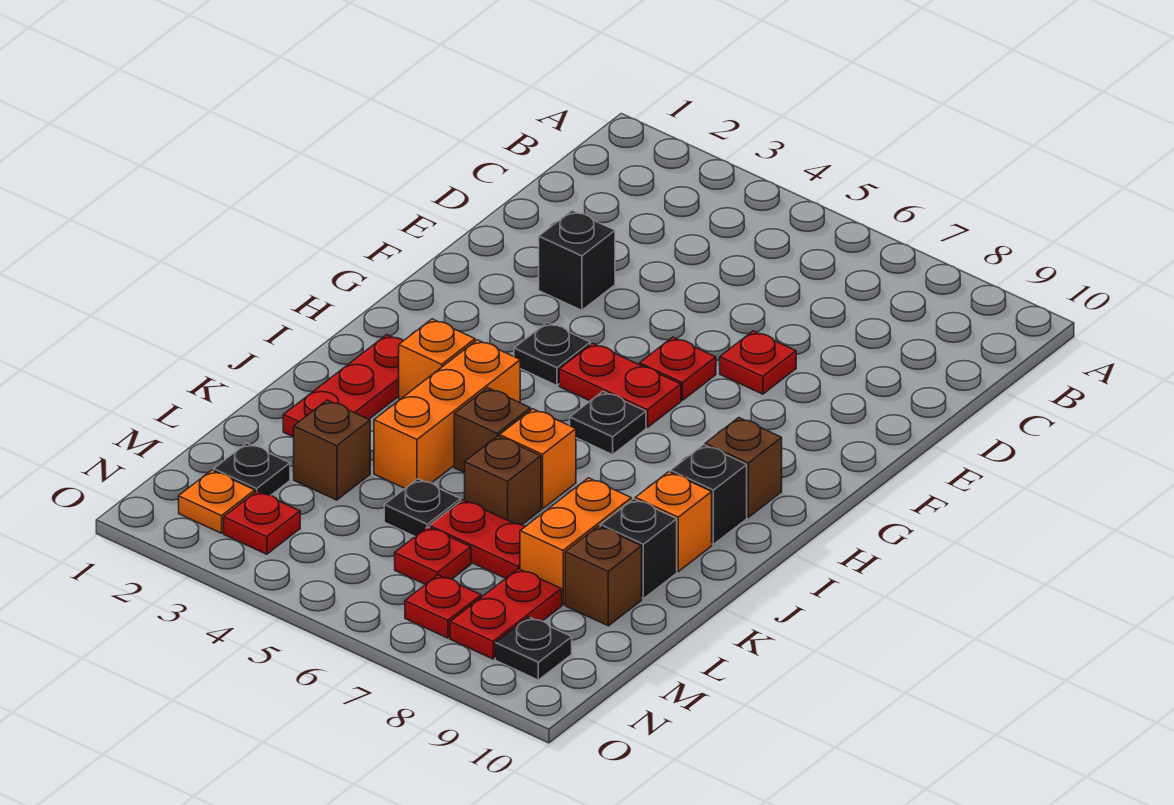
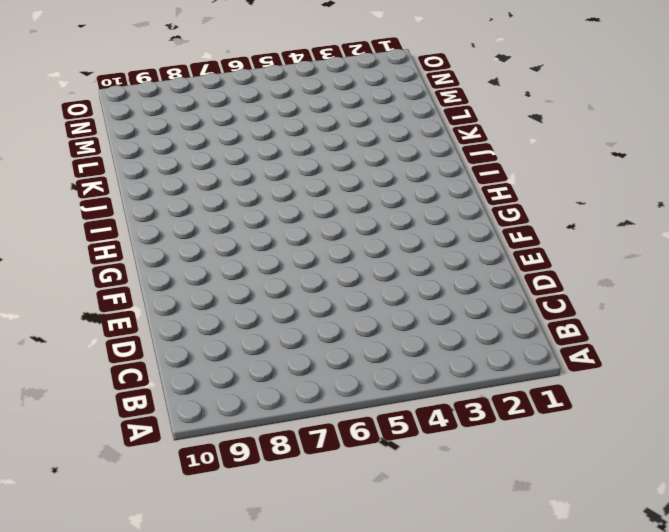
none -> black 1x1 brick [539,211,615,310]
none -> red 1x1 plate [720,331,796,394]
none -> red 1x1 plate [640,337,716,400]

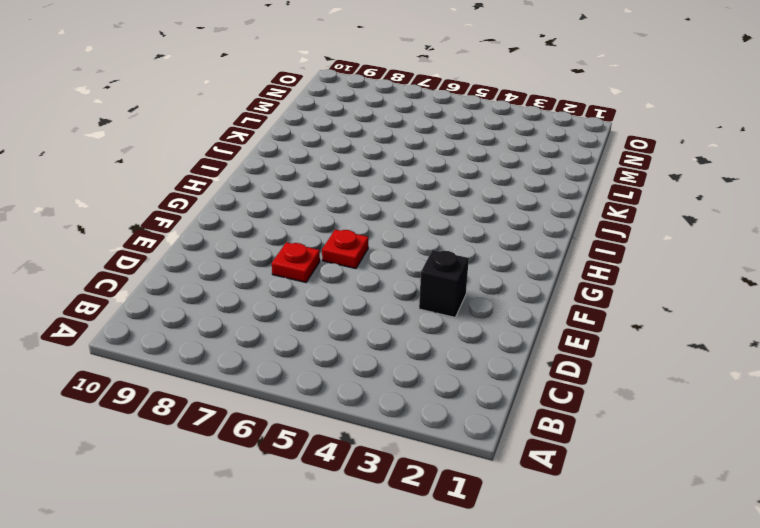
none -> black 1x1 plate [514,322,590,385]
none -> red 1x2 plate [559,343,681,427]
none -> black 1x1 plate [570,391,646,455]

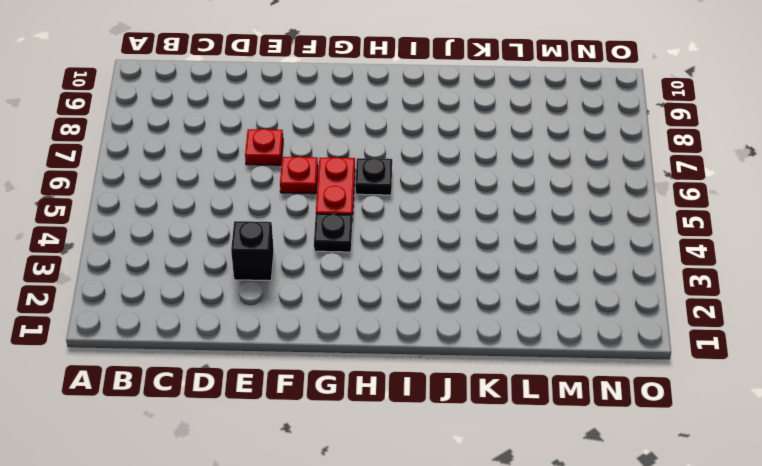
none -> brown 1x1 brick [705,418,782,517]
none -> red 1x3 plate [283,335,404,437]
none -> orange 1x1 brick [399,319,475,399]

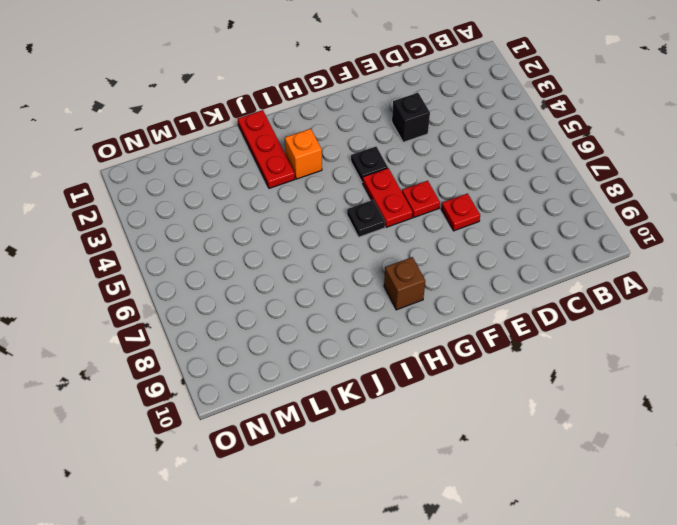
red 1x3 plate [238,110,295,188] -> red 1x3 plate turned to [283,335,404,437]
none -> orange 1x3 brick [374,340,520,488]
none -> black 1x1 brick [670,445,747,544]
none -> brown 1x1 brick [454,388,531,473]

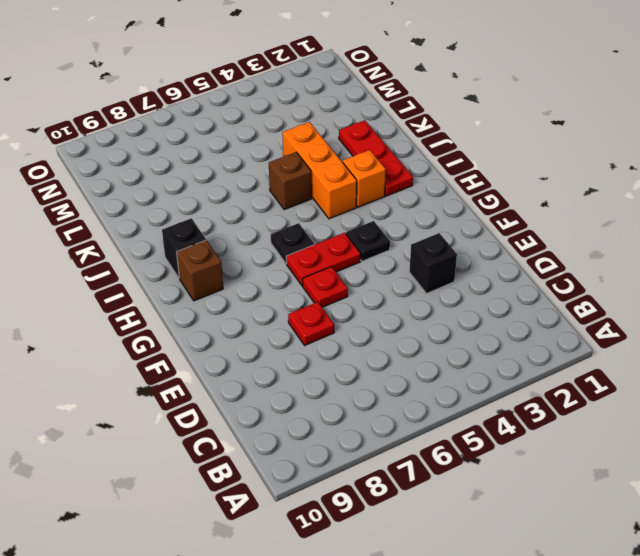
none -> orange 1x1 brick [500,409,576,509]
none -> orange 1x1 brick [635,472,712,572]
none -> brown 1x1 brick [465,436,541,525]

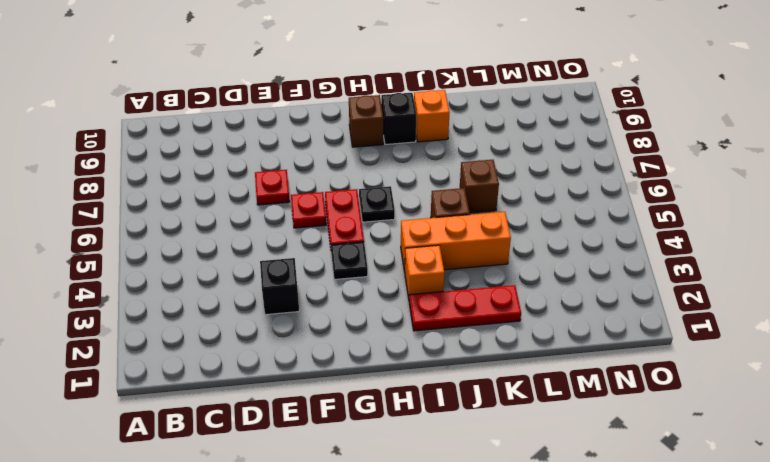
none -> orange 1x1 brick [500,409,576,509]
none -> orange 1x2 brick [520,478,632,605]
none -> black 1x1 brick [600,499,677,599]

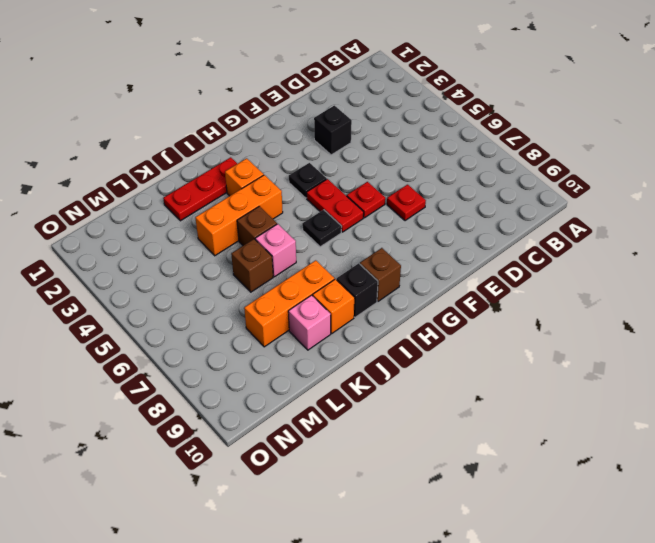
pink 1x1 brick [255,224,296,277] -> orange 1x1 brick [500,409,576,509]
orange 1x3 brick [244,260,334,347] -> orange 1x2 brick [520,478,632,605]
pink 1x1 brick [288,295,331,350] -> black 1x1 brick [600,499,677,599]
none -> brown 1x1 brick [294,400,370,500]
none -> black 1x1 plate [384,479,461,536]
none -> red 1x2 plate [430,500,525,578]

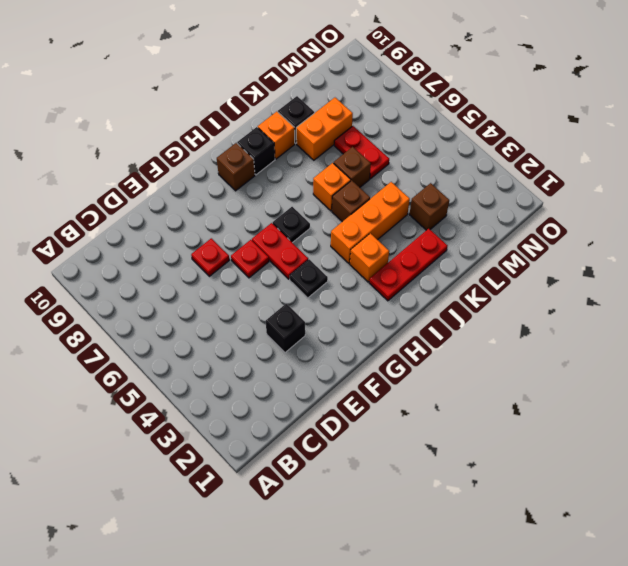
none -> black 1x1 plate [384,479,461,536]
none -> brown 1x1 brick [565,526,642,626]
none -> black 1x1 plate [214,443,290,495]

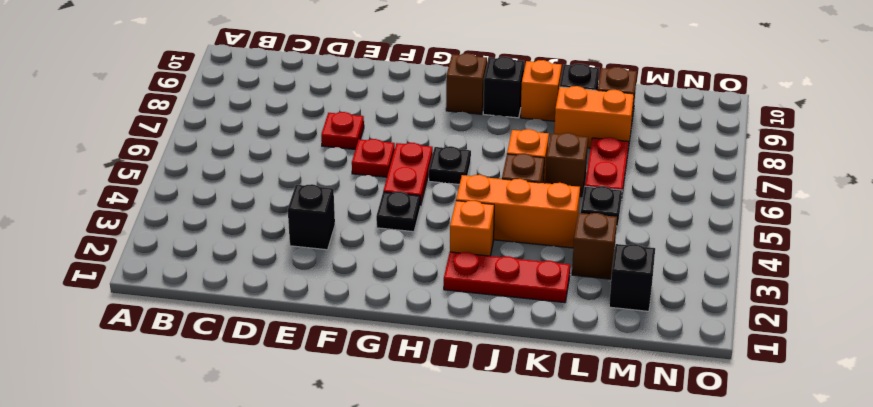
black 1x1 brick [609,244,655,311] -> black 1x1 plate [214,443,290,495]
none -> red 1x1 plate [395,527,471,585]
none -> red 1x2 plate [450,569,562,659]
none -> orange 1x1 plate [179,470,255,533]

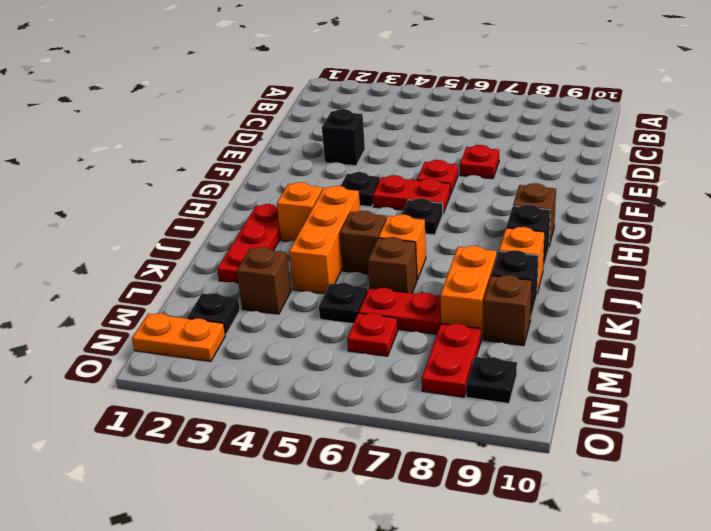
orange 1x2 plate [132,313,225,361] -> orange 1x1 plate [179,470,255,533]
none -> red 1x1 plate [224,491,300,554]
none -> red 1x1 plate [405,575,481,638]

